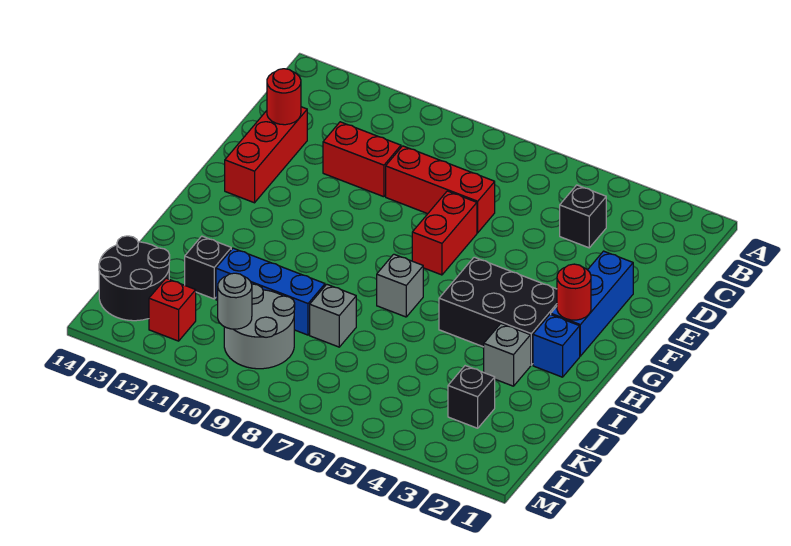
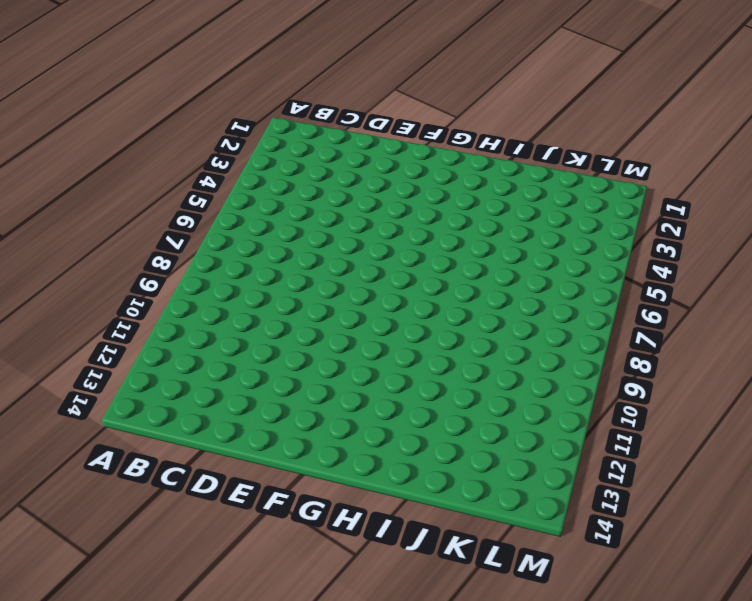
none -> black 1x1 brick [560,185,606,248]
none -> red 1x3 brick [386,146,495,233]
none -> red 1x2 brick [323,122,401,197]

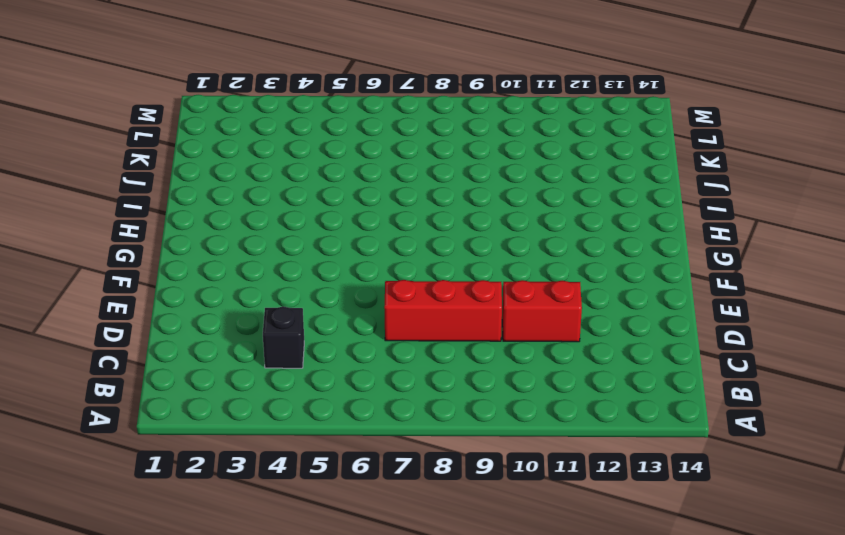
none -> red 1x3 brick [225,107,307,203]
none -> blue 1x3 brick [551,251,633,356]
none -> red 1x2 brick [412,191,477,275]

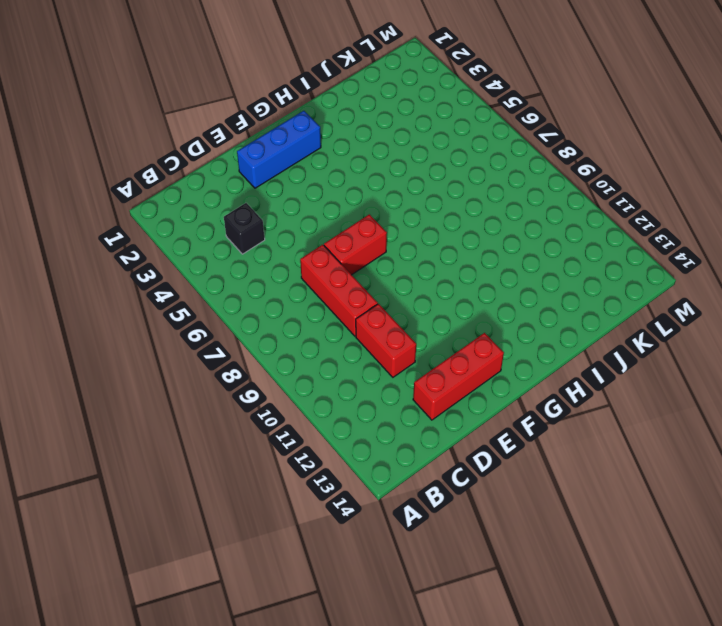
none -> black 2x3 brick [439,257,557,365]
none -> blue 1x1 brick [533,314,580,377]
none -> grey 1x1 brick [377,254,423,317]

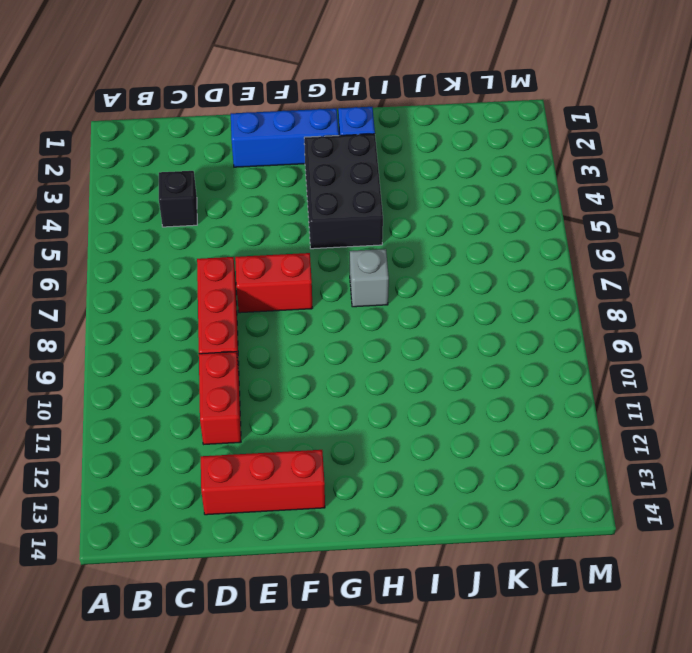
none -> grey 1x1 brick [484,324,531,386]
none -> grey 1x1 brick [310,284,356,347]
none -> blue 1x3 brick [216,248,325,335]

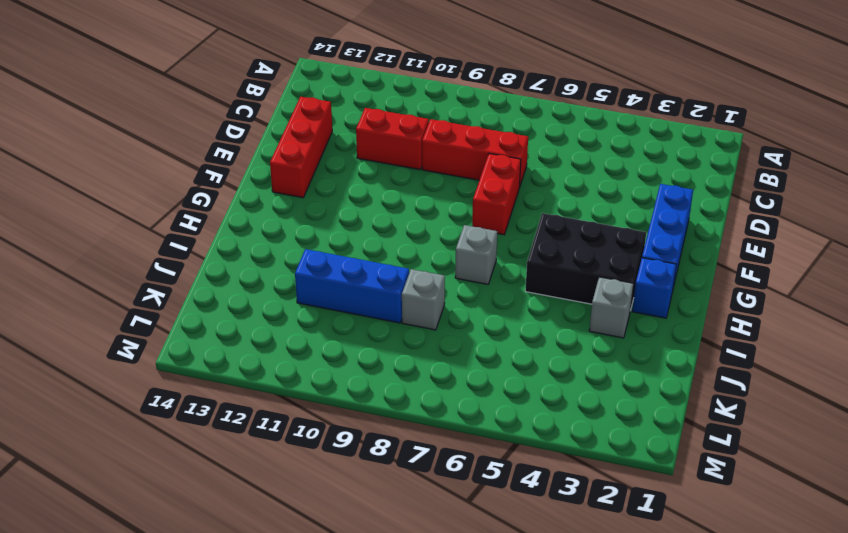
none -> black 1x1 brick [560,185,606,248]
none -> black 1x1 brick [185,236,231,299]
none -> black 1x1 brick [448,366,495,428]

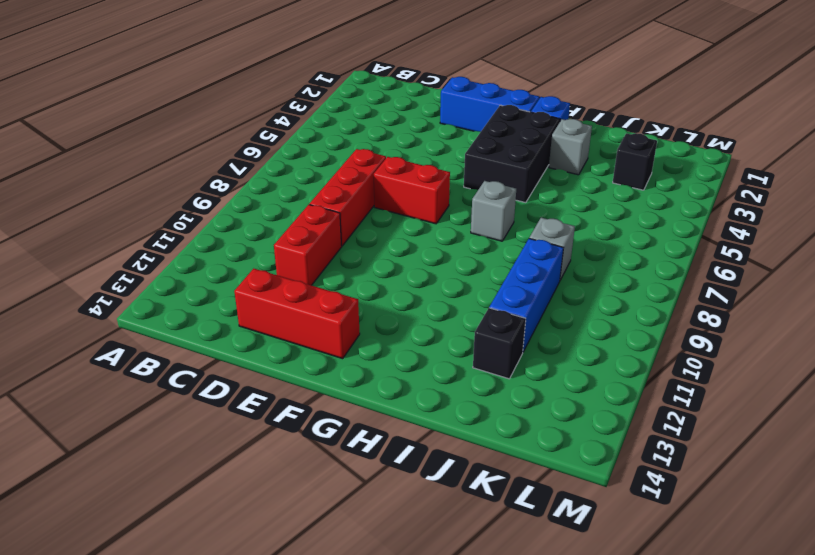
none -> black 1x1 brick [560,185,606,248]
none -> grey 2x2 round brick [224,284,295,369]
none -> black 2x2 round brick [99,236,170,321]

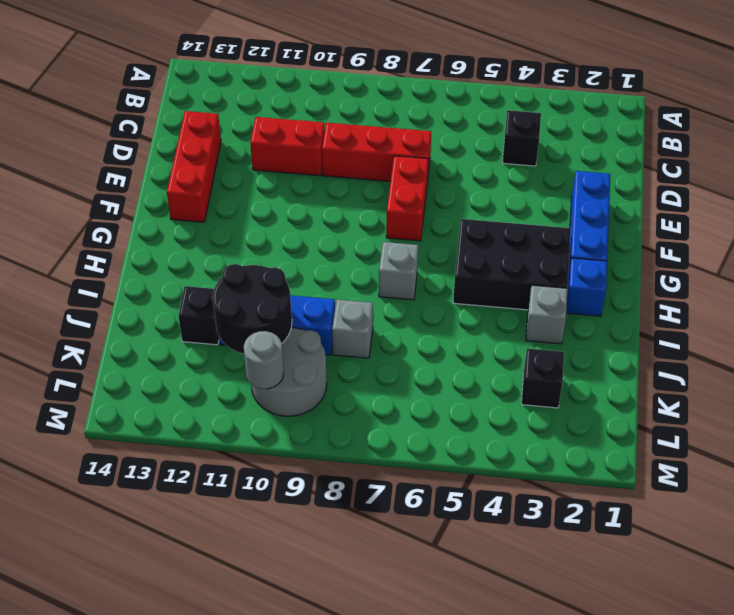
black 2x2 round brick [213,264,292,354] -> black 2x2 round brick moved to [99,236,170,321]
none -> red 1x1 brick [149,278,196,341]
none -> red 1x1 round brick [267,69,301,125]
none -> red 1x1 round brick [557,264,591,320]

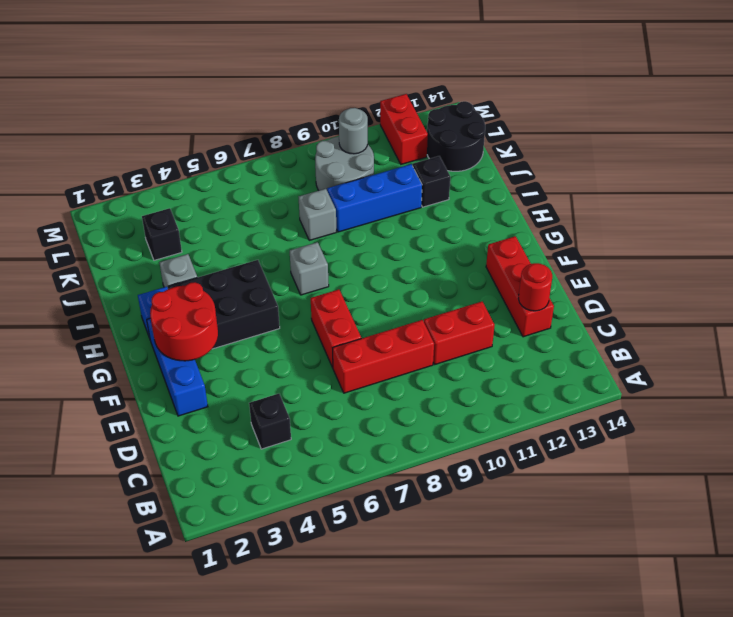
red 2x2 round brick [150,282,218,361] -> red 1x1 round brick [557,264,591,320]
red 1x2 brick [380,94,428,164] -> red 1x1 brick [149,278,196,341]

